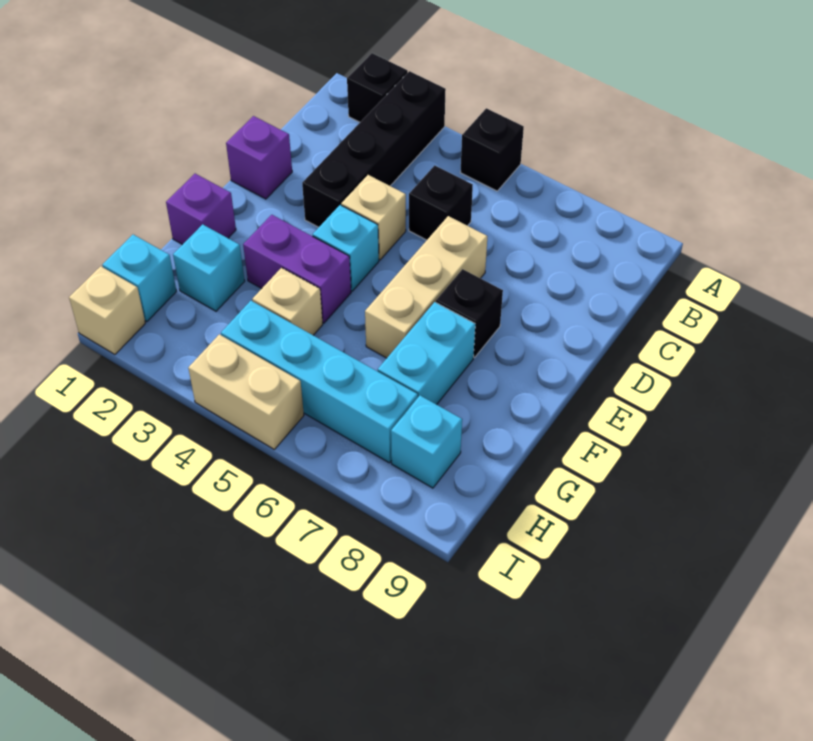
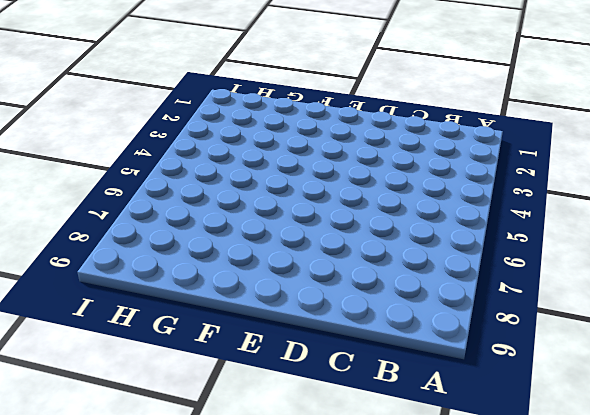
none -> black 1x1 brick [347,53,408,122]
none -> black 1x4 brick [302,71,446,227]
none -> black 1x1 brick [460,108,524,191]

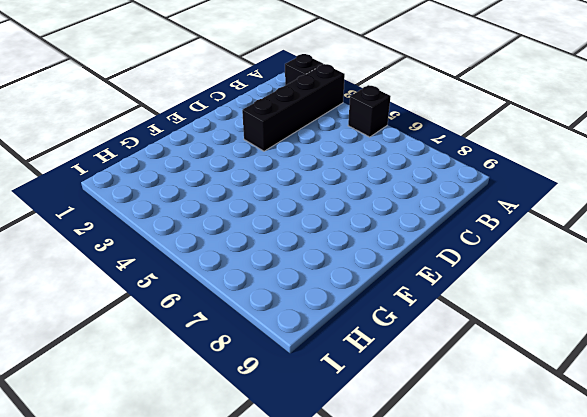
none -> black 1x1 brick [409,165,473,240]
none -> purple 1x1 brick [226,116,292,199]
none -> tan 1x1 brick [341,175,406,260]

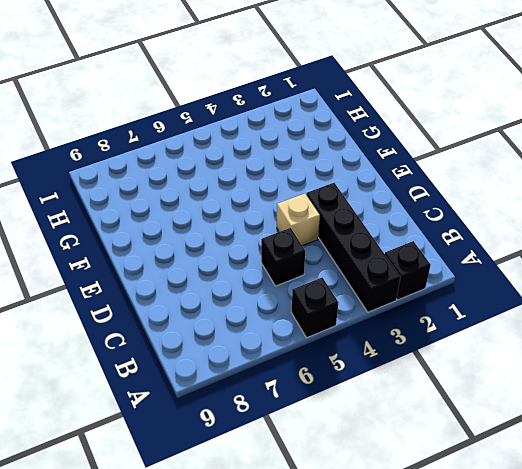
none -> purple 1x1 brick [226,116,292,199]
none -> tan 1x3 brick [365,216,488,358]
none -> cyan 1x1 brick [313,205,379,291]

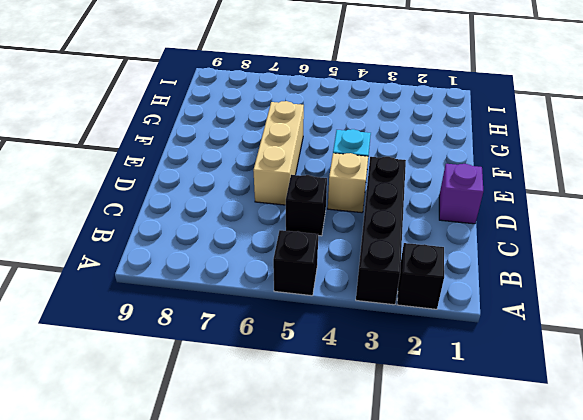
none -> black 1x1 brick [436,269,503,358]
none -> purple 1x1 brick [166,174,236,245]
none -> purple 1x2 brick [243,215,351,323]

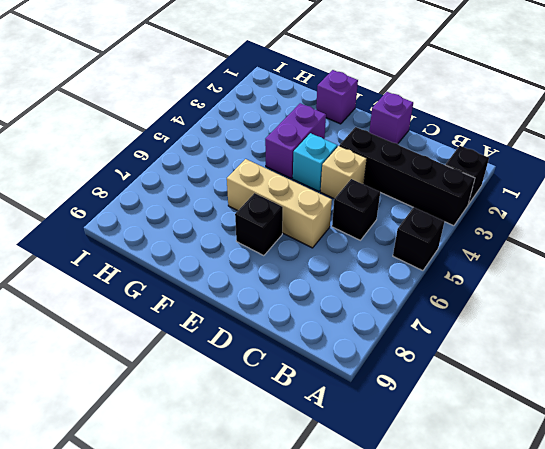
none -> cyan 1x2 brick [378,302,475,405]
none -> cyan 1x1 brick [173,224,245,311]
none -> tan 1x1 brick [252,268,323,335]

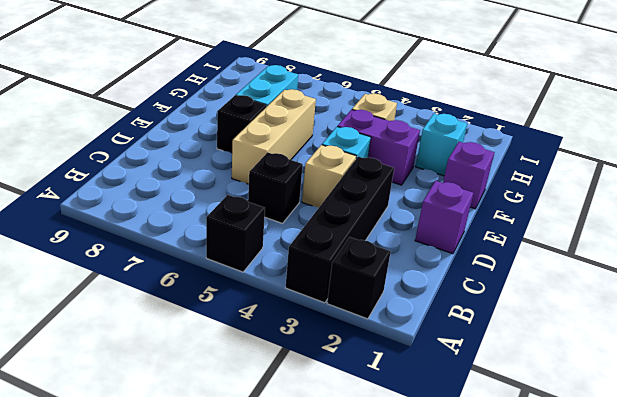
none -> cyan 1x1 brick [102,235,176,322]
none -> cyan 1x4 brick [221,301,418,463]
none -> cyan 1x1 brick [391,396,462,488]

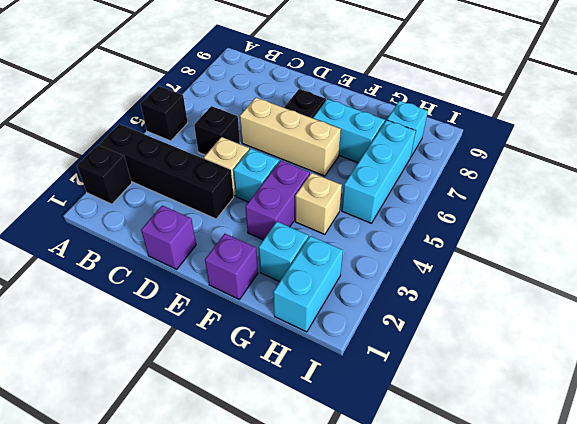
cyan 1x2 brick [273,236,343,332] -> cyan 1x1 brick [102,235,176,322]
cyan 1x3 brick [342,120,416,223] -> cyan 1x4 brick [221,301,418,463]
none -> tan 1x1 brick [69,266,145,354]
none -> tan 1x2 brick [188,334,304,449]

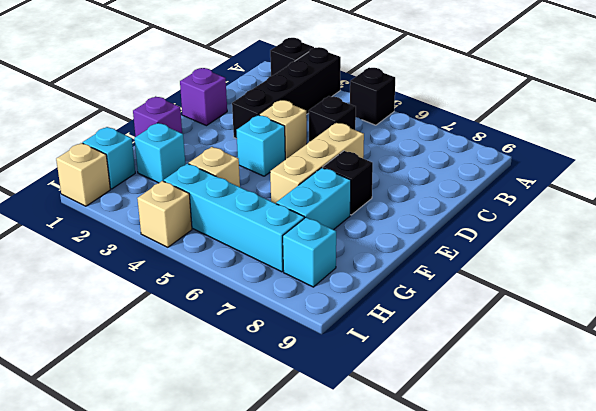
tan 1x1 brick [137,181,192,247] -> tan 1x2 brick [188,334,304,449]
none -> purple 1x2 brick [243,215,351,323]

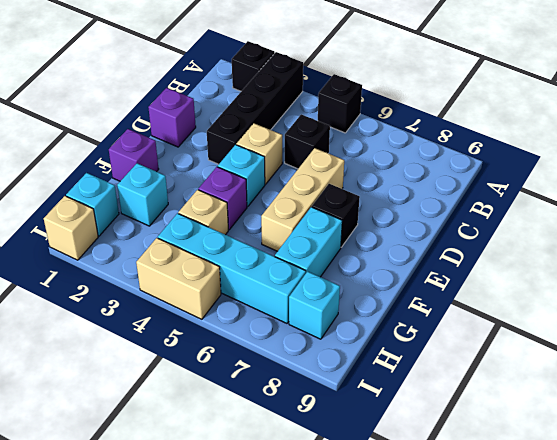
purple 1x1 brick [198,167,247,230] -> purple 1x2 brick [243,215,351,323]

